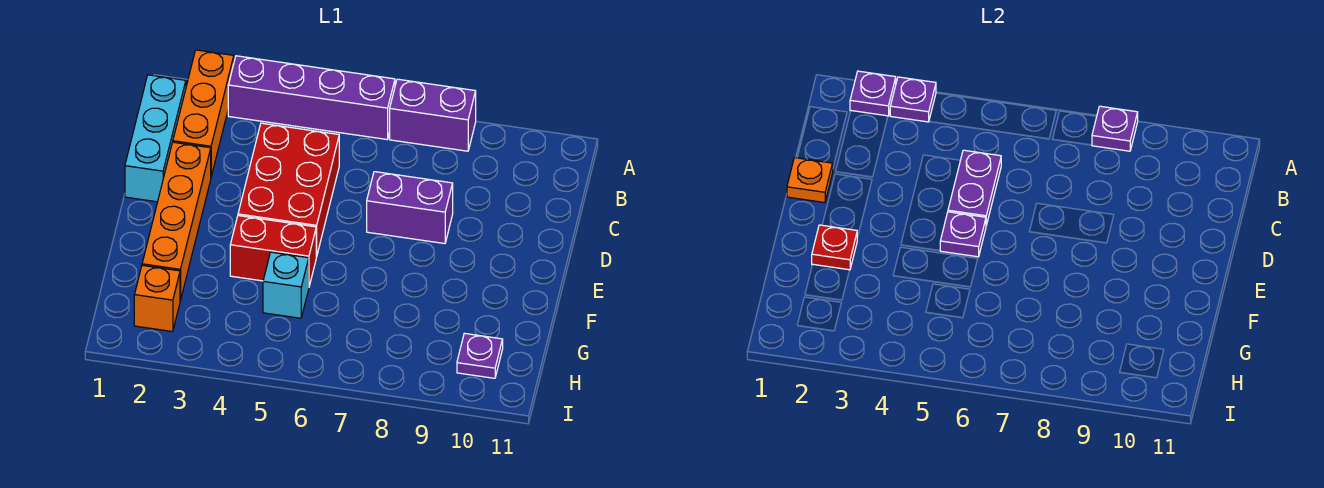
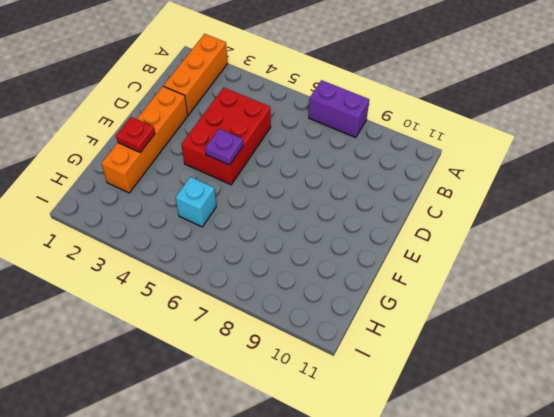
none -> purple 1x4 brick [228,56,395,139]
none -> cyan 1x3 brick [125,75,186,202]
none -> purple 1x2 brick [367,172,453,244]

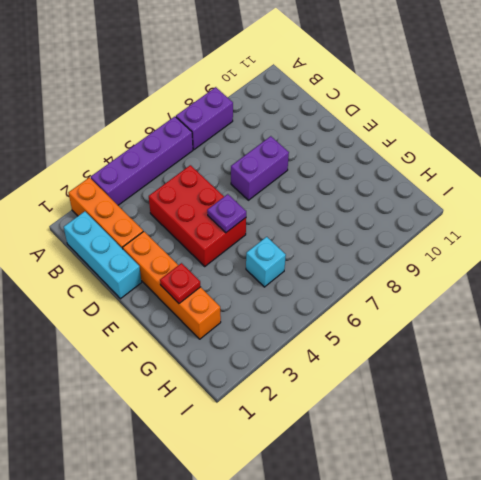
none -> red 1x2 brick [230,216,316,286]
none -> orange 1x1 brick [134,265,180,332]
none -> purple 1x1 plate [457,333,503,378]

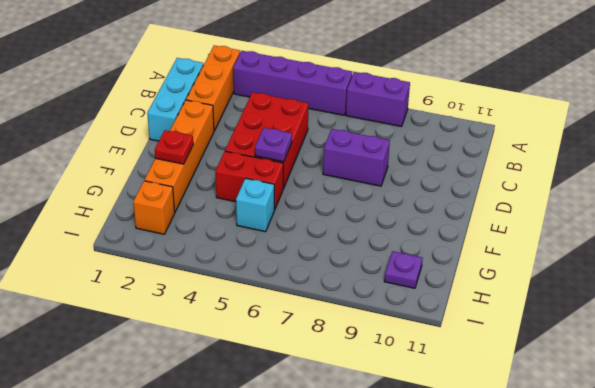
none -> purple 1x1 plate [850,71,896,116]
none -> purple 1x1 plate [890,77,936,122]
none -> purple 1x1 plate [1092,106,1138,151]

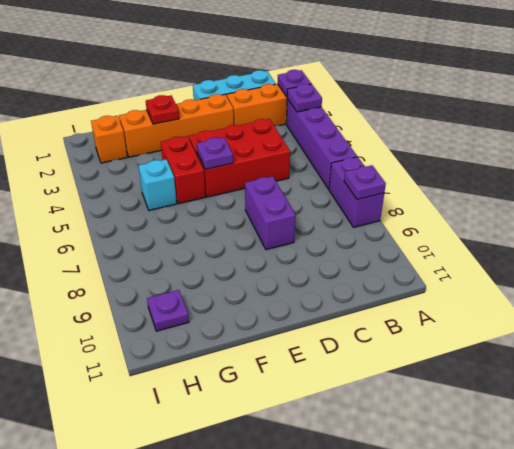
none -> purple 1x2 plate [948,150,1001,225]
none -> orange 1x1 plate [787,158,833,203]

